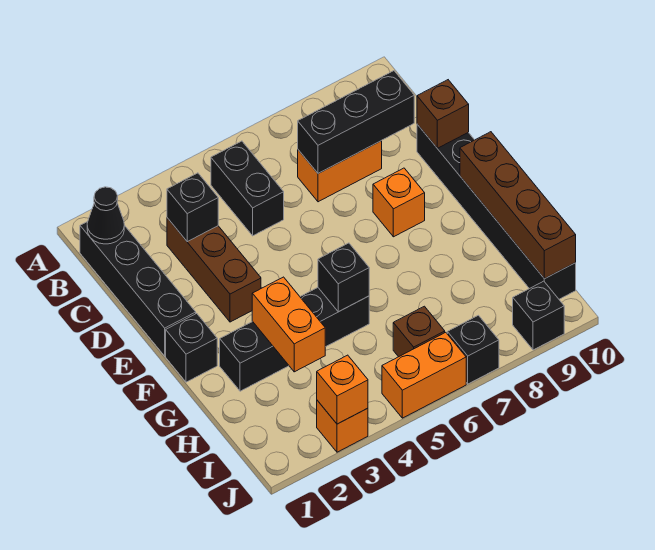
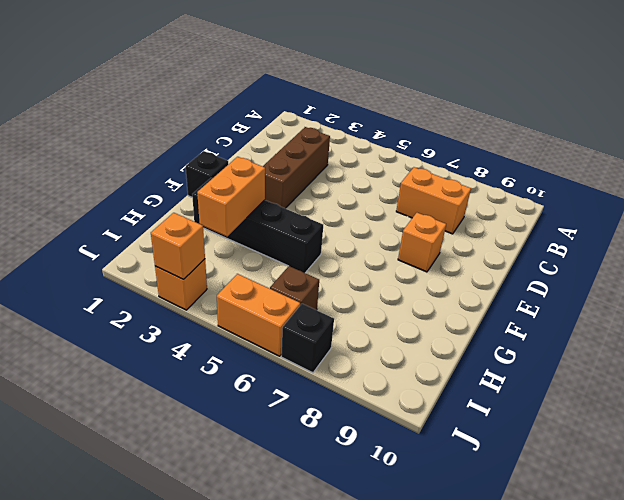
none -> black 1x4 brick [80,221,196,356]
none -> black 1x2 brick [211,141,284,236]
none -> black 1x6 brick [417,124,576,299]

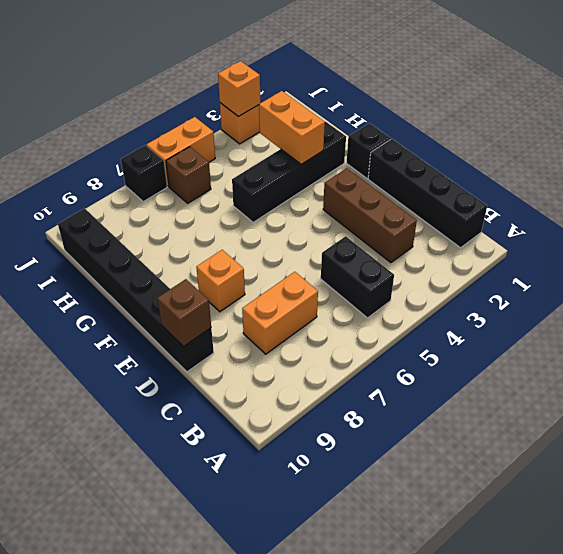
none -> black 1x1 brick [513,281,564,350]
none -> black 1x1 cone [87,187,124,244]
none -> black 1x1 brick [167,173,218,242]

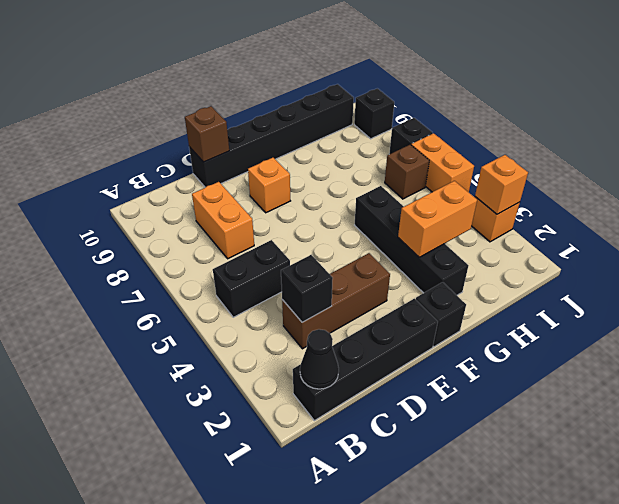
none -> black 1x3 brick [298,71,414,173]
none -> brown 1x4 brick [460,132,576,279]
none -> black 1x1 brick [318,243,369,312]

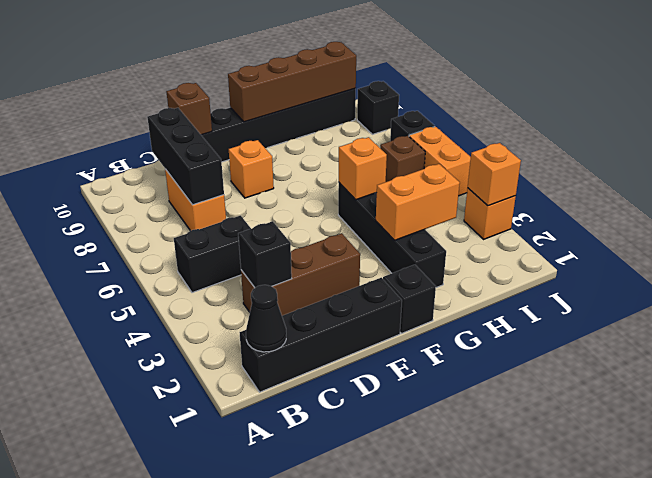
orange 1x1 brick [339,137,387,200] -> black 1x1 brick [318,243,369,312]

